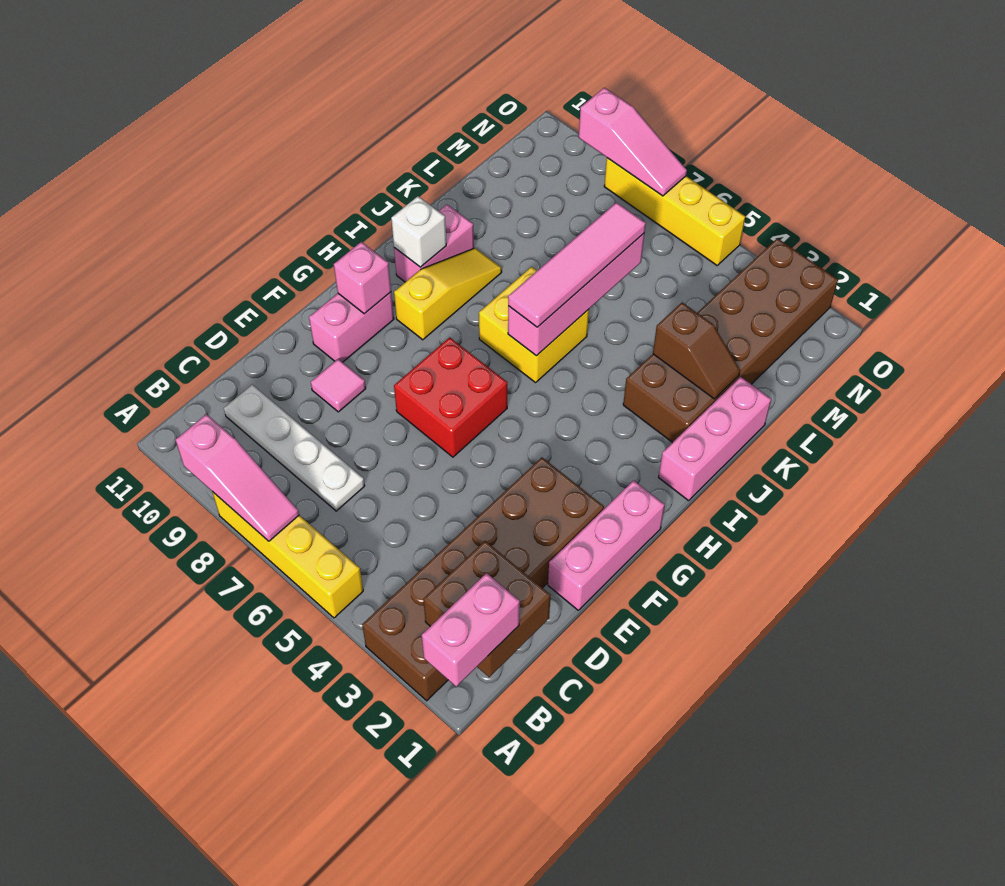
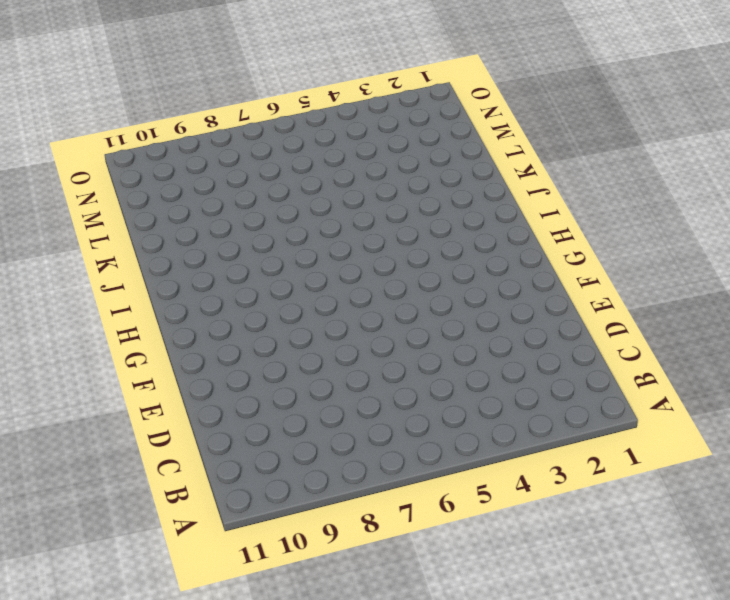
none -> brown 2x6 brick [362,457,604,701]
none -> yellow 1x4 brick [213,492,363,618]
none -> white 1x4 plate [224,385,365,511]

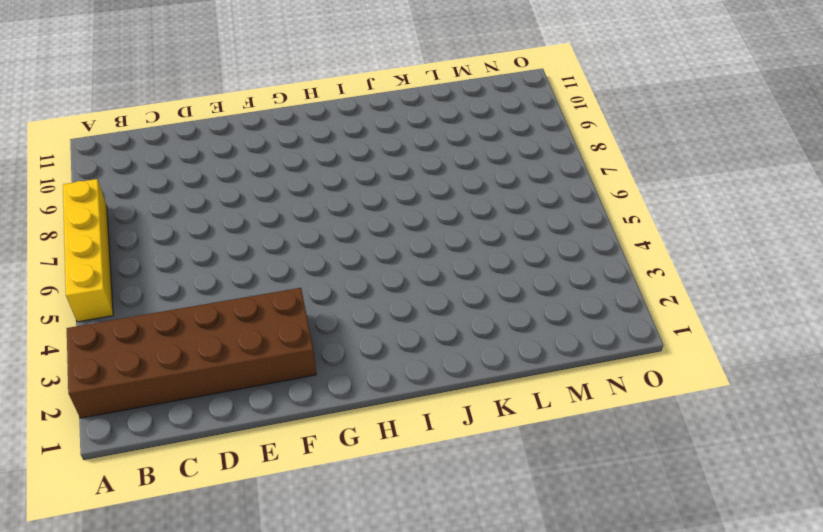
none -> white 1x4 plate [224,385,365,511]
none -> pink 1x3 brick [548,480,665,610]
none -> pink 1x1 tile [311,359,366,412]

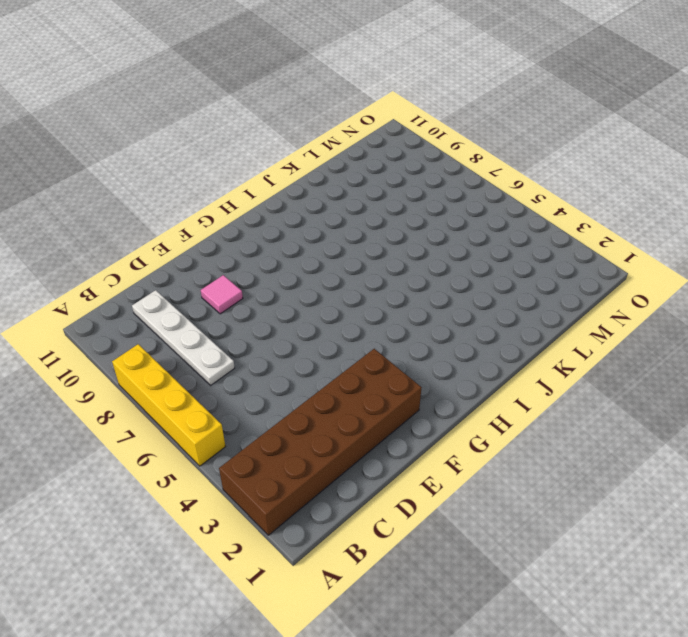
none -> pink 1x3 brick [548,480,665,610]
none -> red 2x2 brick [394,337,507,457]
none -> pink 1x2 brick [309,292,394,362]

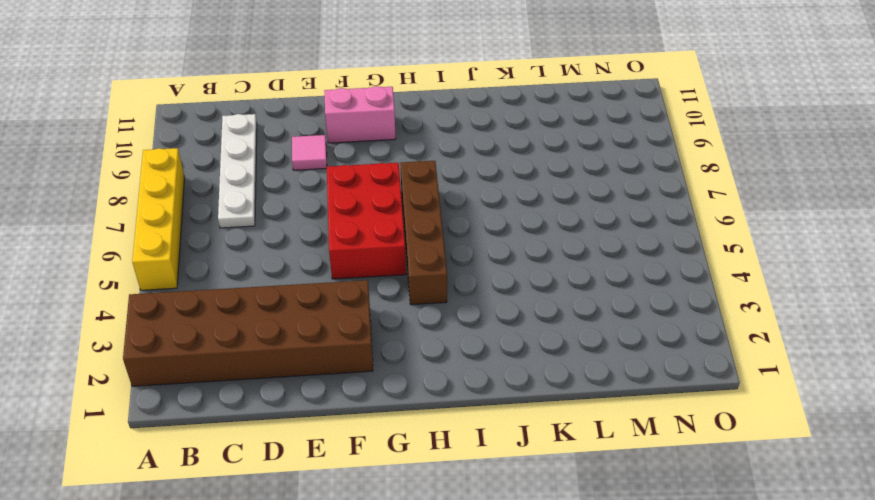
red 2x3 brick [327,163,406,279] -> red 2x2 brick [394,337,507,457]
brown 1x4 brick [400,161,447,305] -> none
none -> pink 1x3 brick [548,480,665,610]
none -> yellow 1x3 slope [394,248,502,340]
none -> pink 1x3 brick [659,377,771,501]

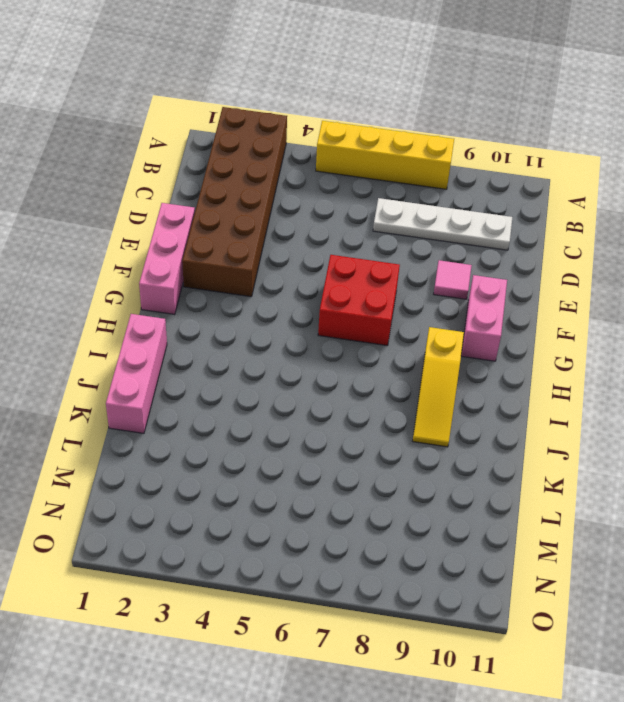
none -> yellow 2x2 brick [479,267,589,383]
none -> pink 1x2 brick [394,204,474,282]
none -> brown 2x6 brick [623,238,838,443]

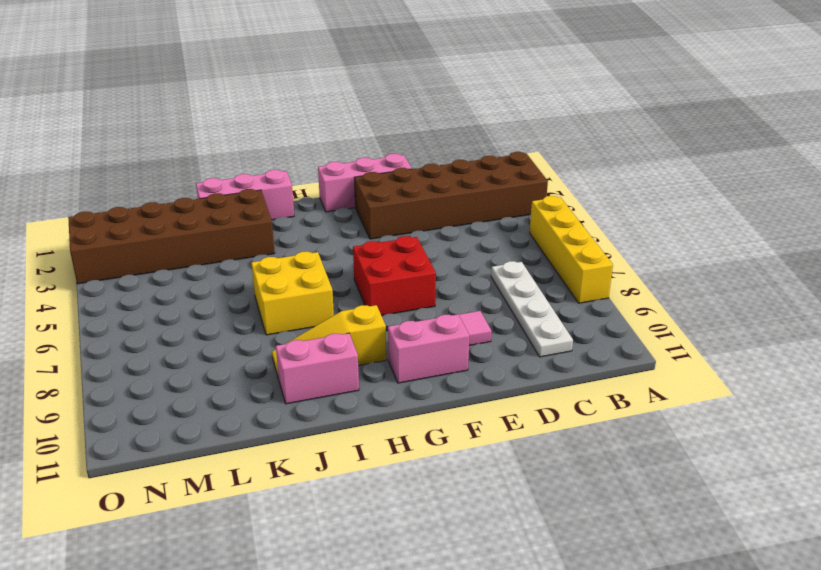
none -> yellow 1x4 brick [604,158,745,265]
none -> pink 1x3 slope [176,414,299,541]
none -> brown 2x2 brick [423,541,550,677]

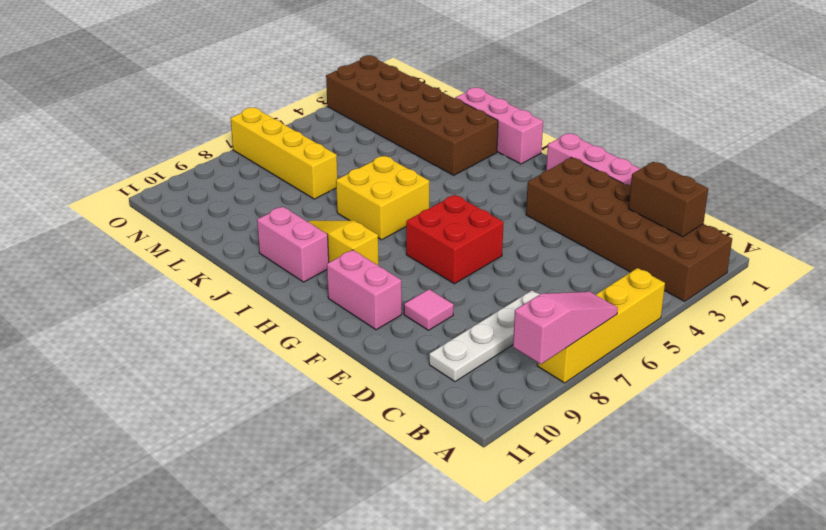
brown 1x2 brick [629,162,708,237] -> brown 2x2 brick [423,541,550,677]
yellow 1x4 brick [231,108,337,199] -> yellow 1x4 brick turned to [604,158,745,265]
none -> pink 1x1 brick [334,242,391,314]
none -> pink 1x4 brick [508,234,644,356]
none -> white 1x1 brick [391,196,446,267]

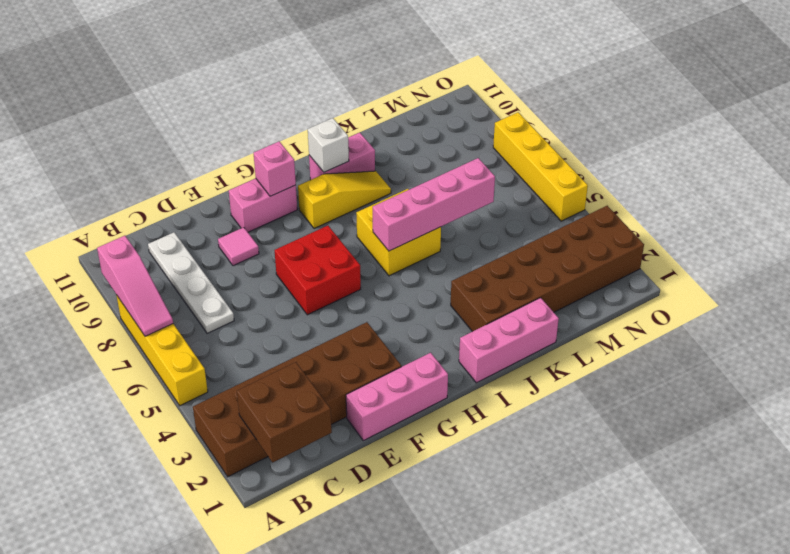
none -> brown 1x2 slope [653,302,740,399]
none -> pink 1x3 slope [579,88,687,196]
none -> pink 1x2 brick [422,573,520,687]

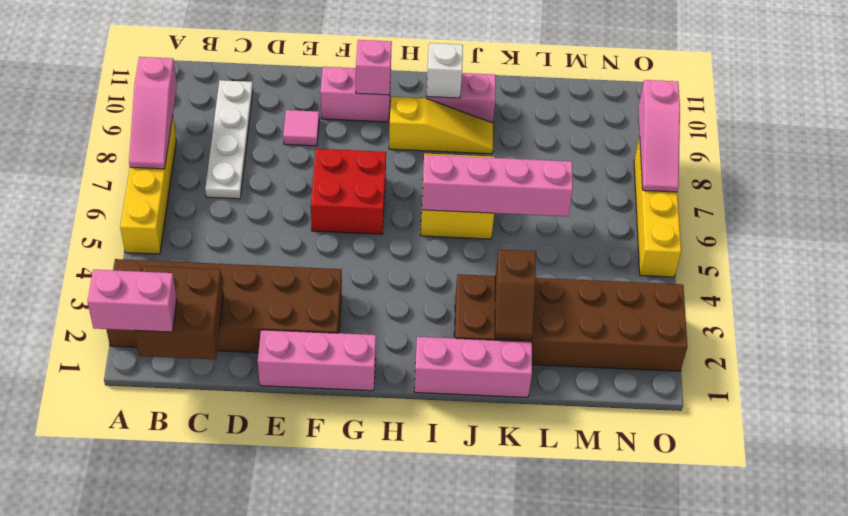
none -> pink 1x4 tile [508,202,646,327]

